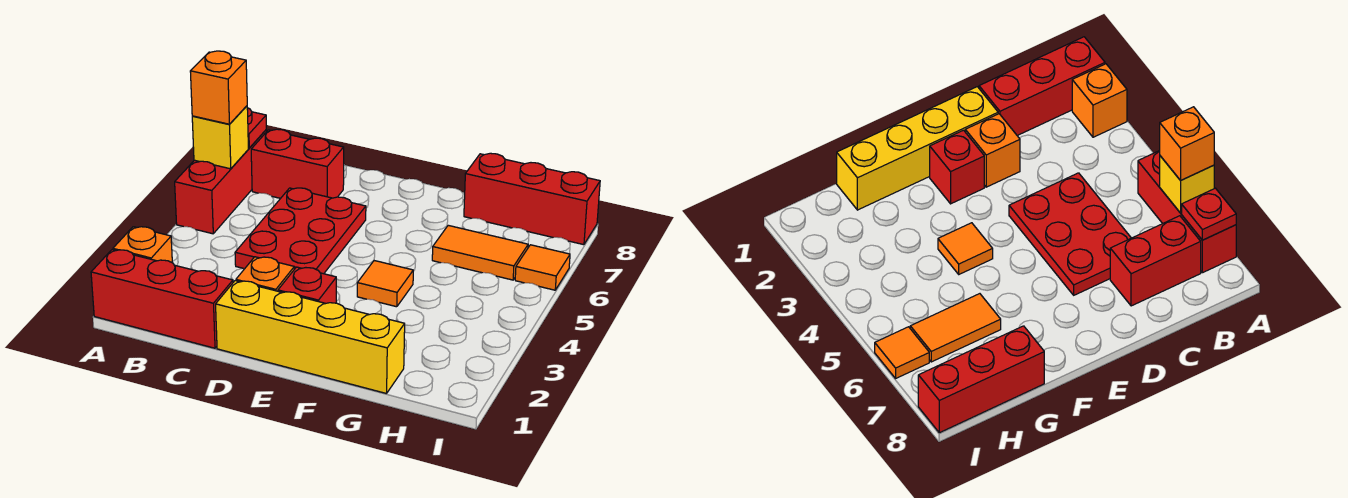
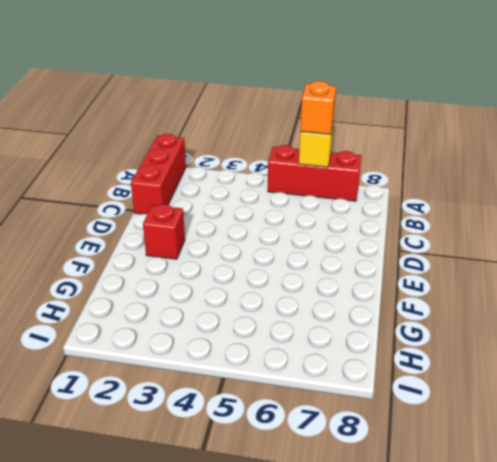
none -> orange 1x1 brick [113,227,172,262]
none -> red 1x2 brick [251,129,344,198]
none -> red 2x3 plate [235,188,366,274]

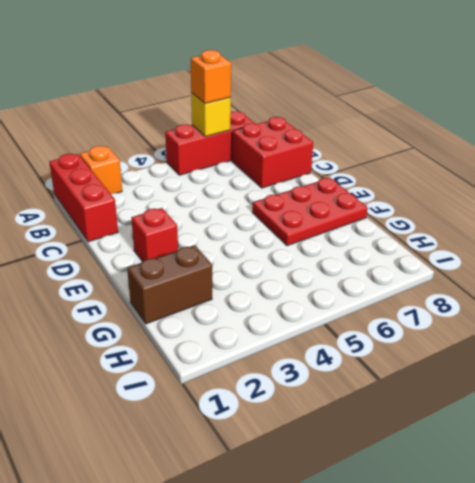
red 2x2 brick [232,117,313,188] -> red 1x2 brick [251,129,344,198]
red 2x3 plate [252,178,368,246] -> red 2x3 plate moved to [235,188,366,274]
brown 1x2 brick [127,245,212,324] -> yellow 1x4 brick [216,281,405,394]
none -> orange 1x1 brick [236,257,294,291]
none -> orange 1x1 tile [357,261,413,307]
none -> orange 1x2 tile [432,225,528,280]

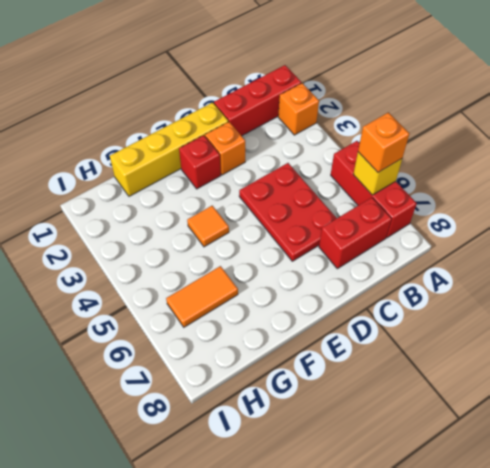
none -> red 1x3 brick [464,153,600,245]
none -> orange 1x1 tile [515,245,570,290]
none -> red 1x1 plate [247,108,266,148]

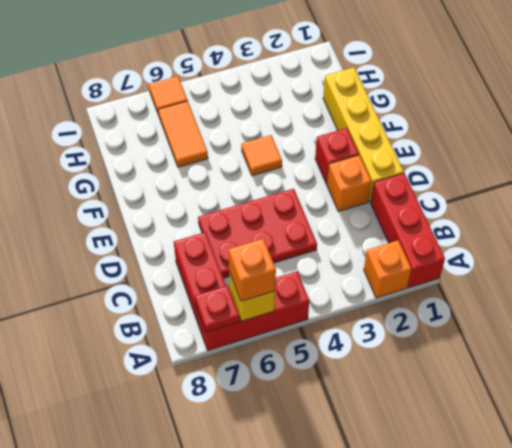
none -> red 1x3 brick [464,153,600,245]

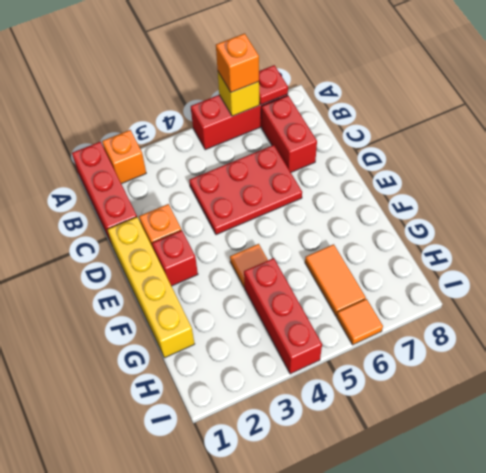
red 1x3 brick [244,258,322,374] -> red 1x3 brick moved to [464,153,600,245]

